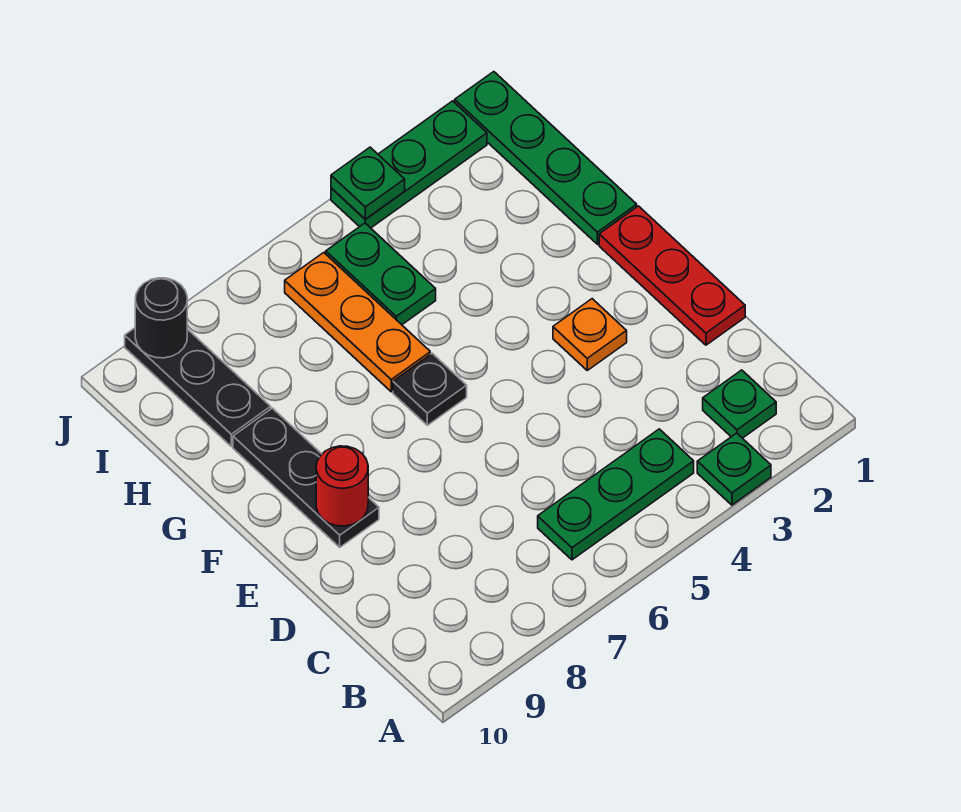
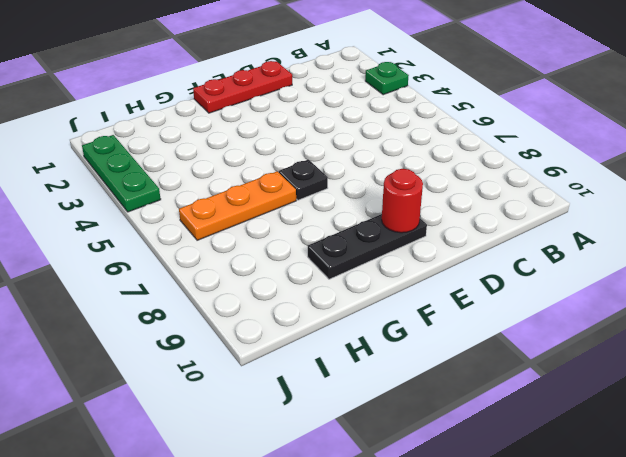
none -> green 1x1 plate [703,370,776,438]
none -> green 1x3 plate [538,429,694,560]
none -> orange 1x1 plate [553,299,627,370]

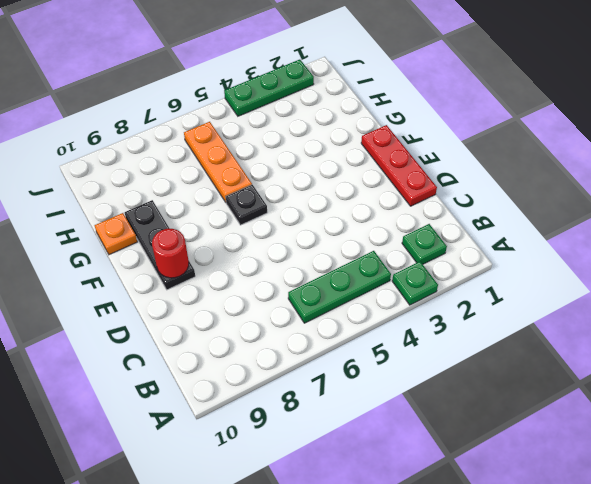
orange 1x1 plate [95,213,137,255] -> orange 1x1 plate moved to [553,299,627,370]
none -> green 1x4 plate [455,72,637,244]
none -> green 1x2 plate [326,223,436,325]
none -> black 1x3 plate [125,328,271,446]

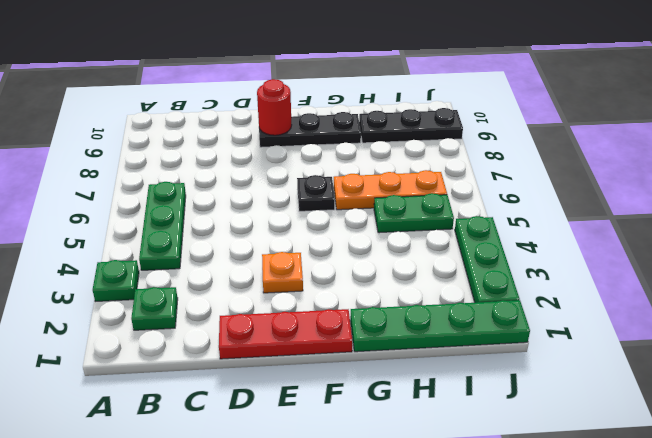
none -> green 1x1 plate [331,147,405,219]
none -> black 1x1 round brick [135,278,187,358]

